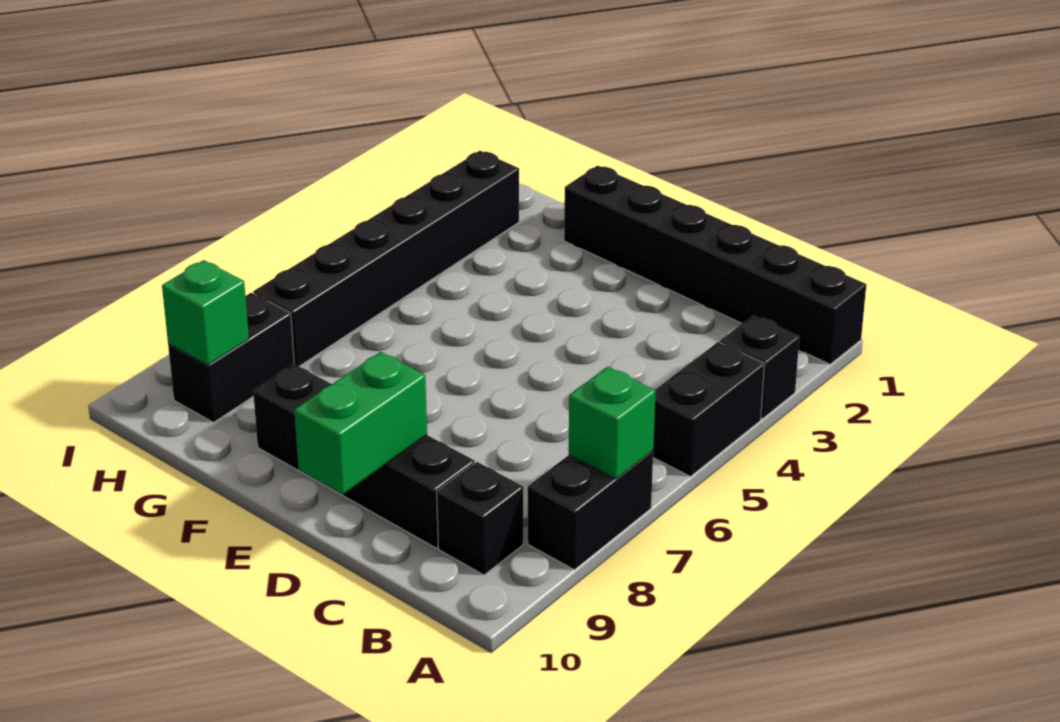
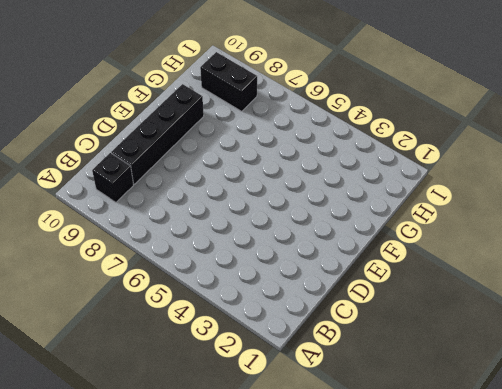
none -> black 1x6 brick [564,166,866,364]
none -> black 1x1 brick [720,315,799,419]

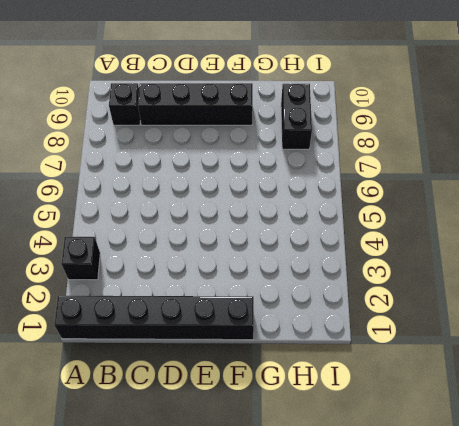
none -> black 1x2 brick [653,342,765,477]
none -> black 1x2 brick [528,451,653,570]

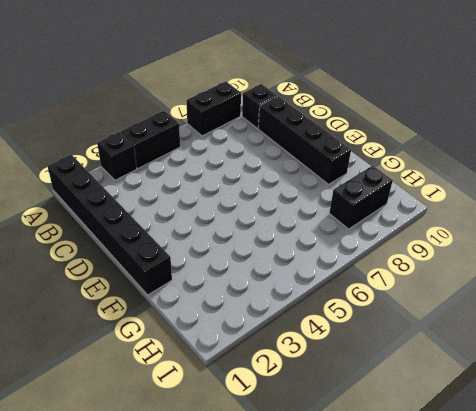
none -> black 1x6 brick [253,151,519,366]
none -> green 1x1 brick [569,367,656,479]

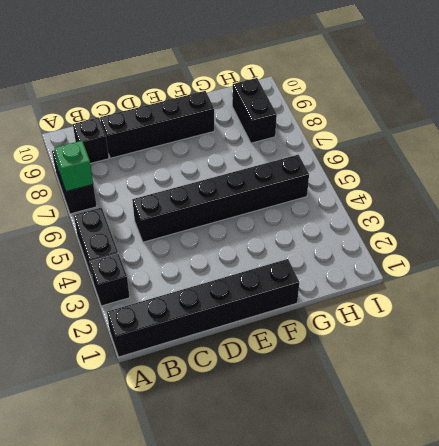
black 1x6 brick [132,155,309,242] -> black 1x6 brick turned to [253,151,519,366]
none -> green 1x2 brick [294,352,427,494]
none -> green 1x1 brick [162,260,249,365]

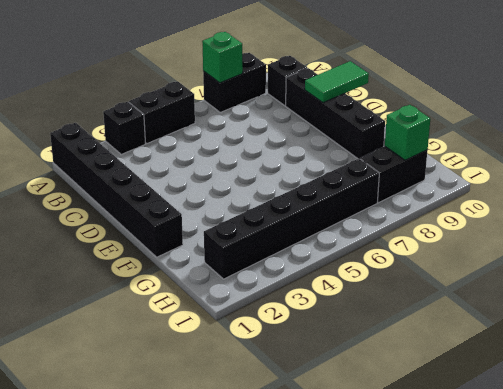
green 1x2 tile [305,61,369,103] -> green 1x2 brick [294,352,427,494]

